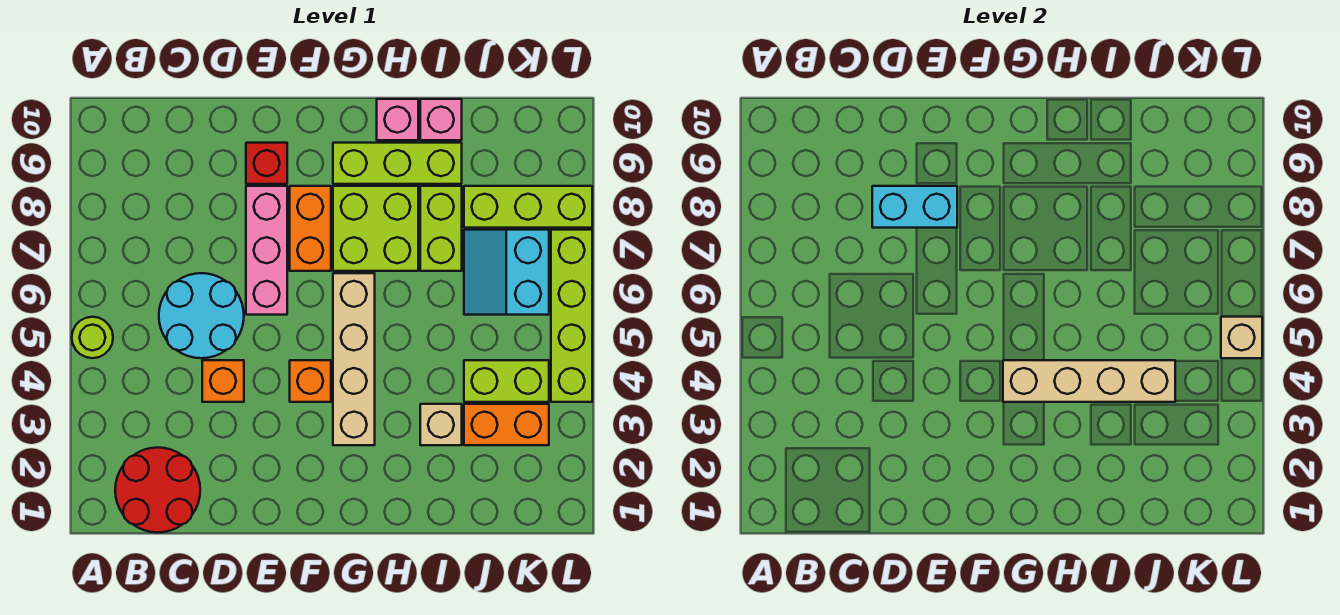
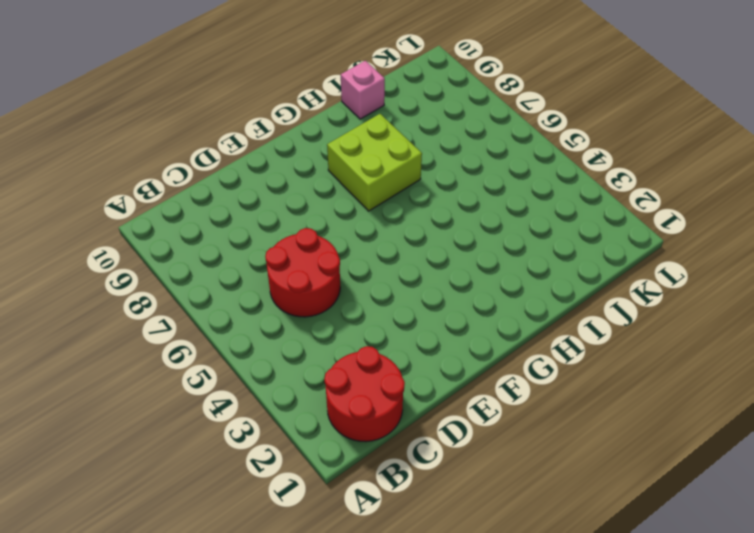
red 2x2 round brick [265,228,340,317] -> cyan 2x2 round brick [159,273,244,358]
none -> lime 1x1 round brick [72,317,113,358]
none -> orange 1x1 brick [202,360,244,402]
none -> pink 1x3 brick [246,186,287,315]

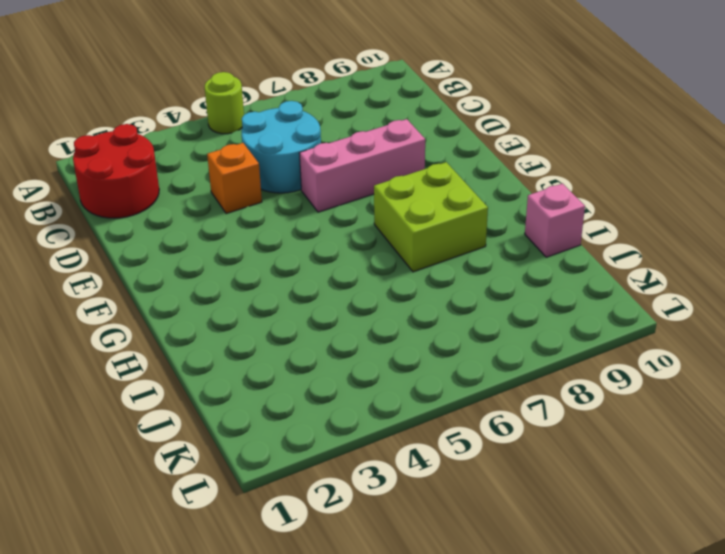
none -> red 1x1 brick [246,143,287,184]
none -> orange 1x1 brick [290,360,331,402]
none -> orange 1x2 brick [290,186,331,271]

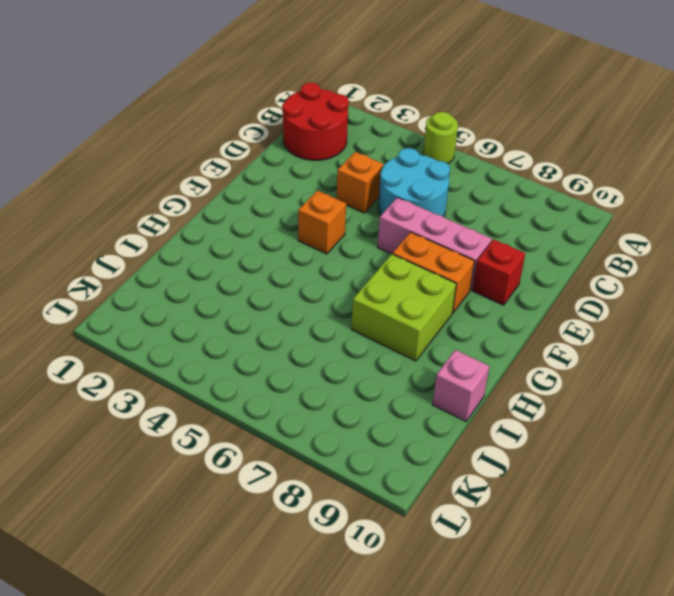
none -> tan 1x4 brick [333,273,375,445]
none -> lime 1x3 brick [333,143,462,184]
none -> pink 1x1 brick [377,99,418,140]

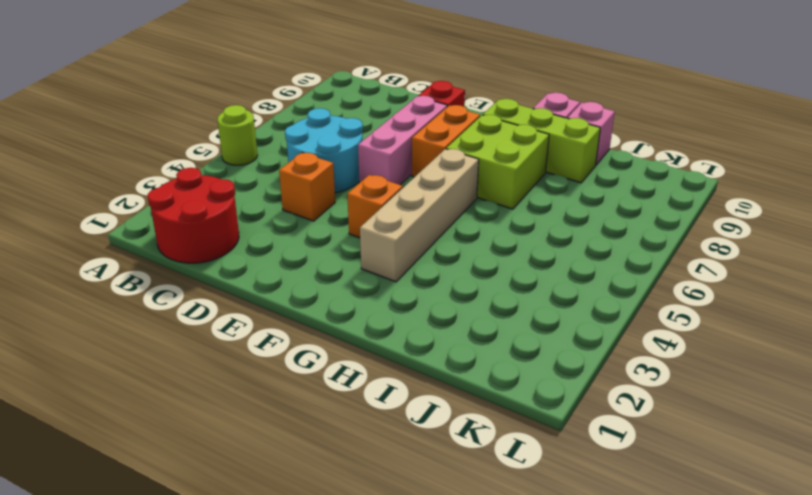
none -> tan 1x1 brick [420,404,462,445]
none -> lime 1x2 brick [420,186,462,271]
none -> orange 1x2 brick [464,404,549,445]

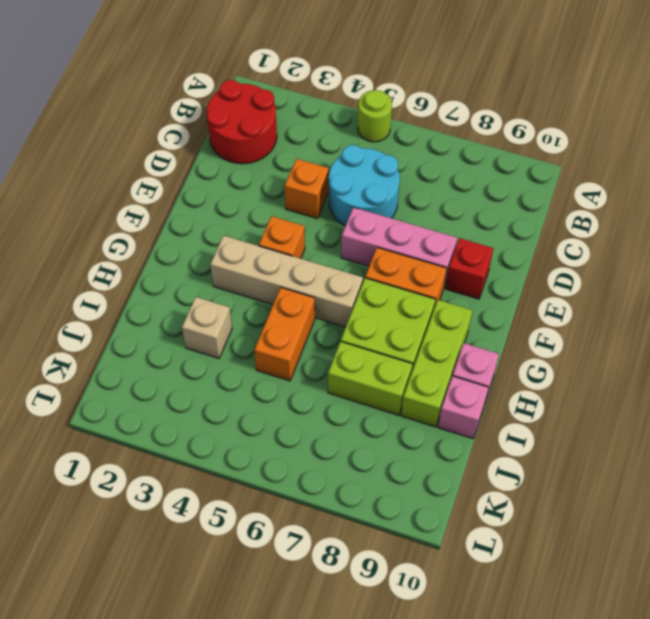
orange 1x2 brick [254,288,315,381] -> orange 1x2 brick moved to [464,404,549,445]
none -> lime 1x2 brick [464,360,549,402]
none -> cyan 2x2 slope [464,230,549,315]
none -> lime 1x3 brick [464,186,592,228]

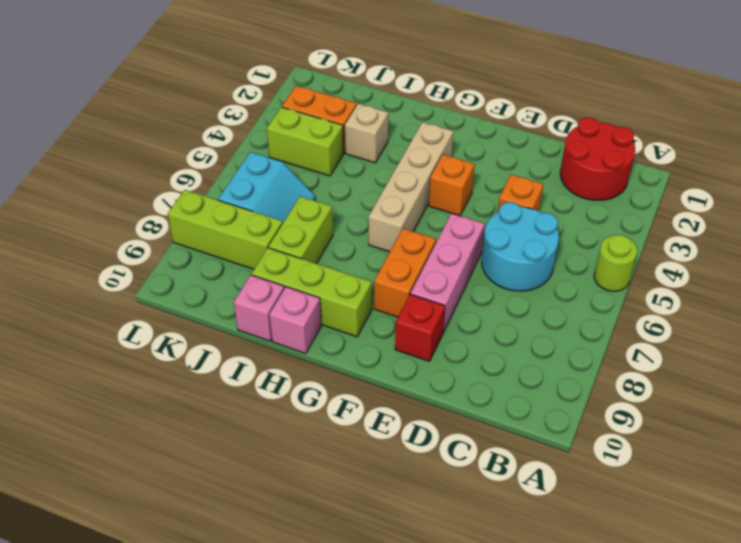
none -> lime 2x2 brick [333,186,418,271]
none -> lime 1x4 brick [551,230,592,402]
none -> cyan 1x2 brick [872,186,957,228]

